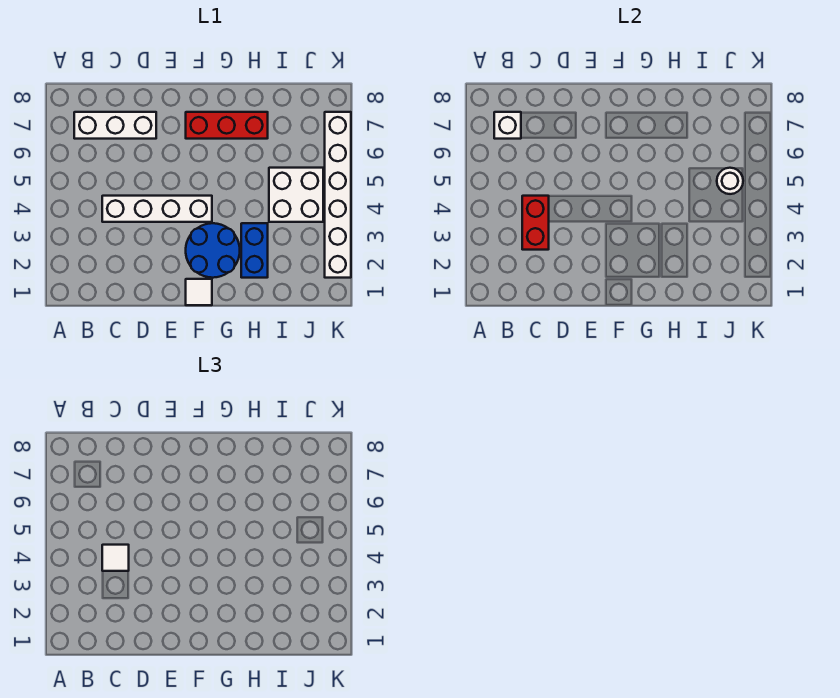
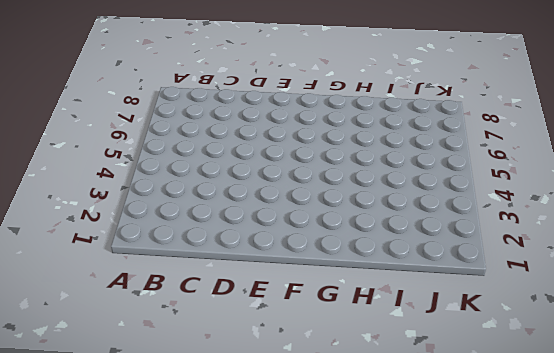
none -> white 1x3 brick [74,112,156,139]
none -> white 1x4 brick [102,196,212,222]
none -> white 1x1 tile [186,279,212,305]

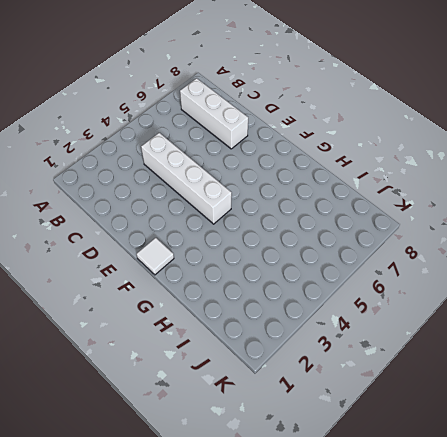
none -> blue 2x2 round brick [186,223,240,278]
none -> red 1x3 brick [186,112,268,139]
none -> blue 1x2 brick [241,223,268,278]

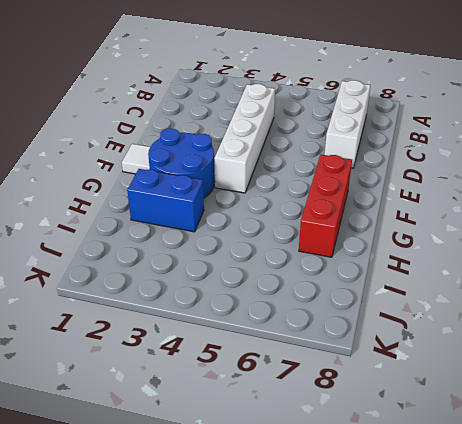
none -> white 2x2 brick [269,168,323,222]
none -> white 1x6 brick [325,112,351,278]
none -> white 1x1 brick [494,112,521,139]

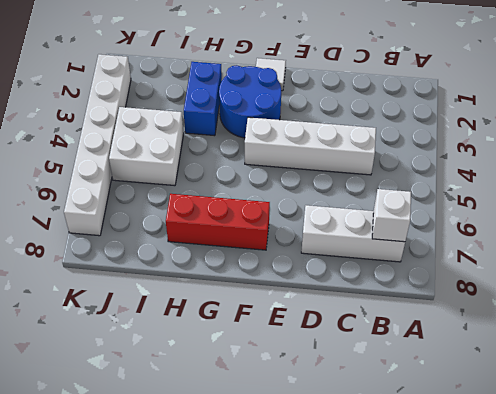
none -> red 1x2 brick [522,196,549,250]
none -> white 1x1 round brick [717,168,743,194]
none -> white 1x1 tile [102,545,129,571]

